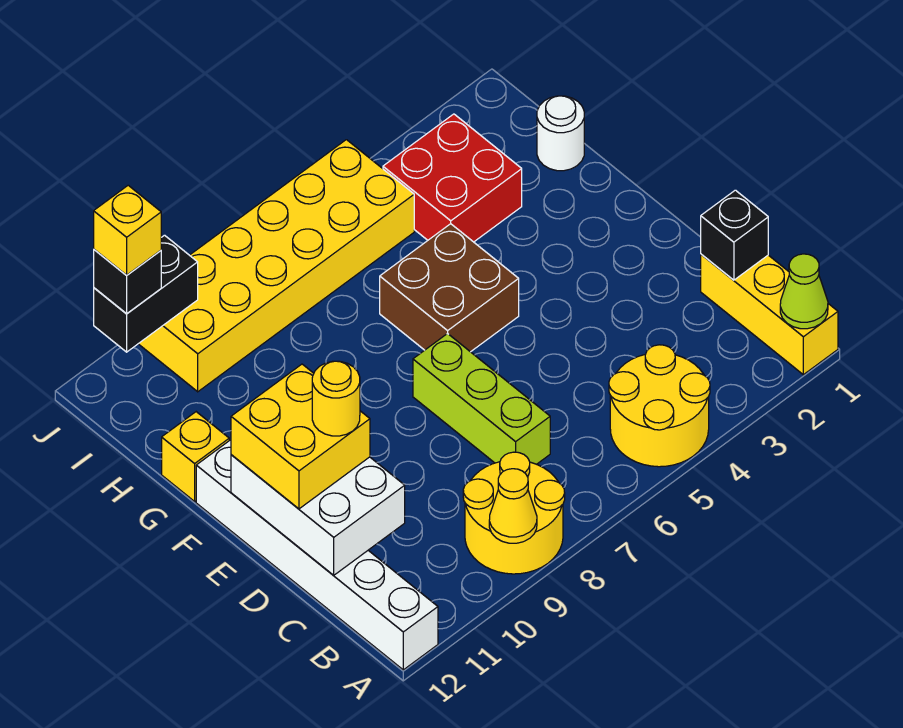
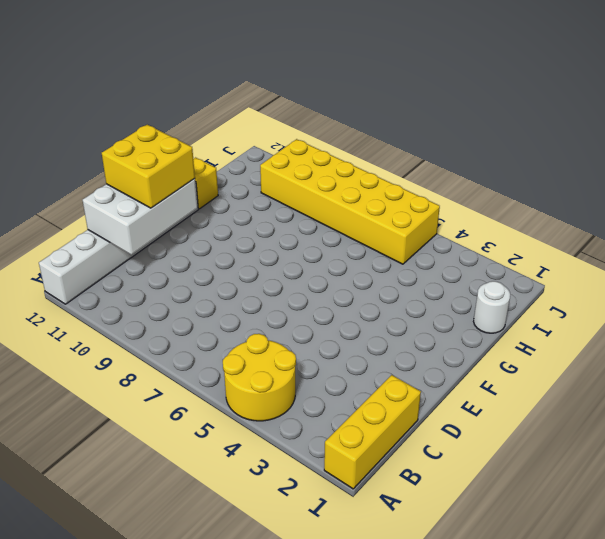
none -> yellow 2x2 round brick [463,452,565,574]
none -> lime 1x3 brick [413,333,550,464]
none -> brown 2x2 brick [380,224,519,352]

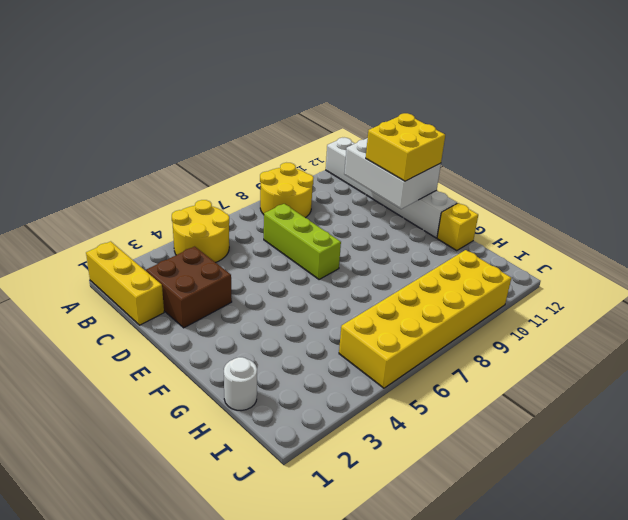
brown 2x2 brick [146,246,232,328] -> brown 2x2 brick moved to [380,224,519,352]
none -> red 2x2 brick [383,114,522,242]
none -> lime 1x1 cone [780,254,828,329]
none -> yellow 1x1 cone [489,469,537,543]

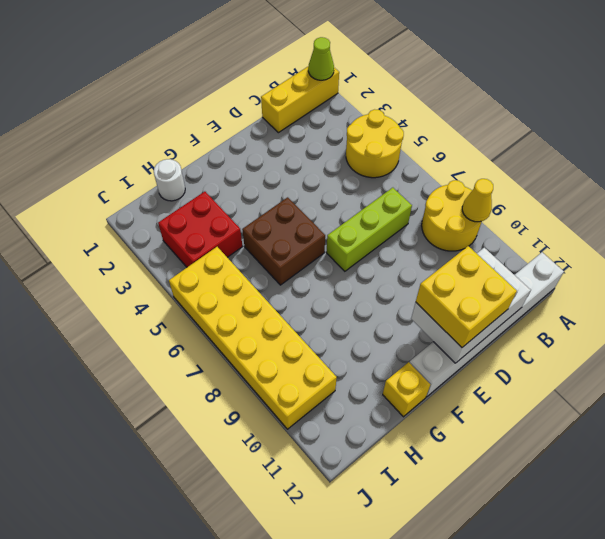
none -> black 1x1 brick [701,190,768,280]
none -> black 1x2 brick [94,235,198,352]
none -> black 1x1 brick [94,250,161,314]

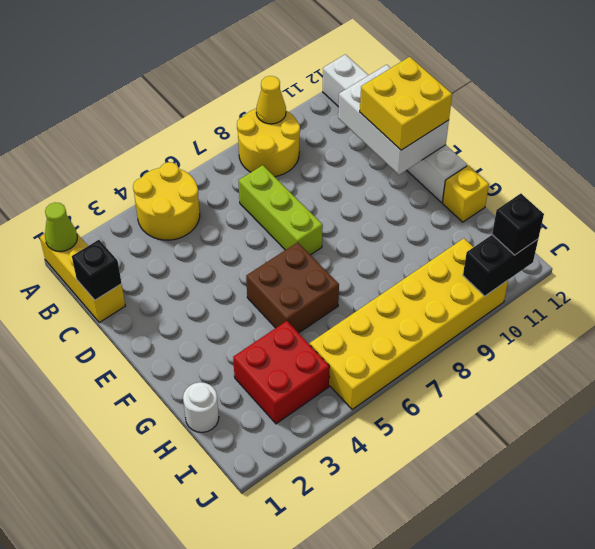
none -> yellow 1x1 round brick [312,361,360,436]
none -> yellow 1x1 brick [94,185,161,275]

